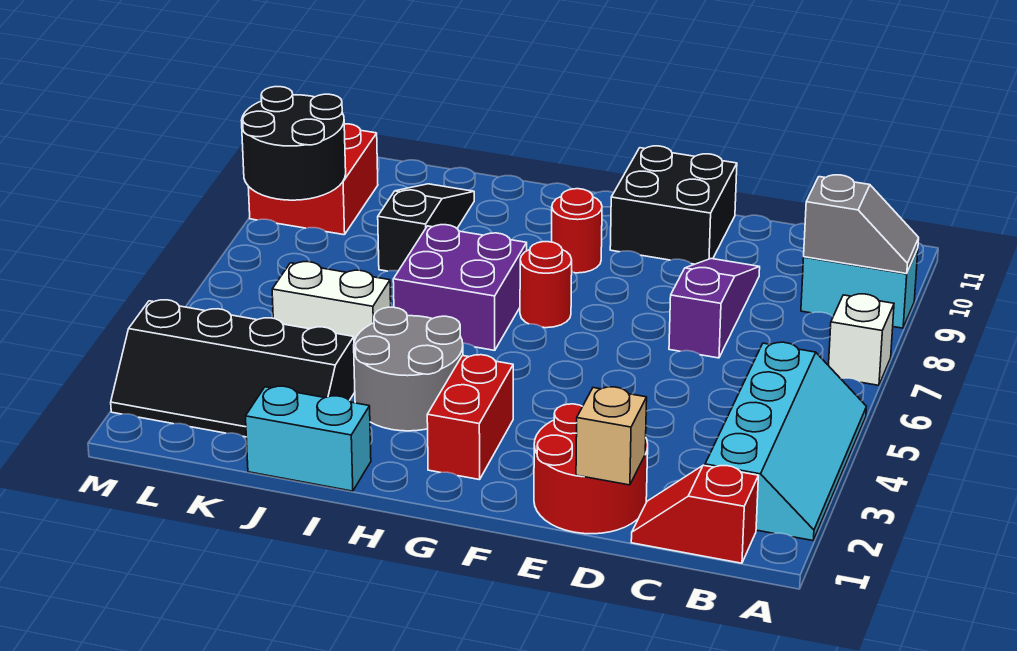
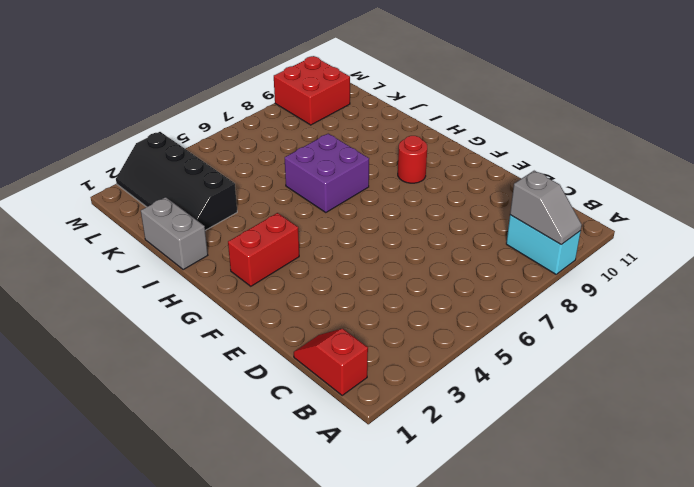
grey 1x2 brick [141,197,208,270] -> cyan 1x2 brick [246,386,371,491]
none -> cyan 2x4 slope [705,342,866,541]
none -> white 1x1 brick [829,294,894,385]
none -> red 2x2 round brick [534,404,648,534]

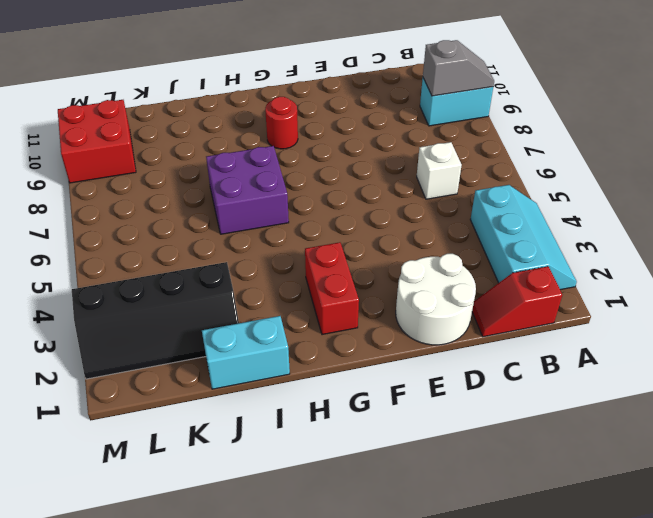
cyan 2x3 slope [470,185,577,290] -> cyan 2x4 slope [705,342,866,541]
white 1x1 brick [417,142,462,199] -> white 1x1 brick moved to [829,294,894,385]
white 2x2 round brick [396,254,476,345] -> red 2x2 round brick [534,404,648,534]
none -> purple 1x3 slope [669,259,760,358]
none -> black 2x2 brick [610,146,737,264]
none -> red 1x1 round brick [520,242,572,328]

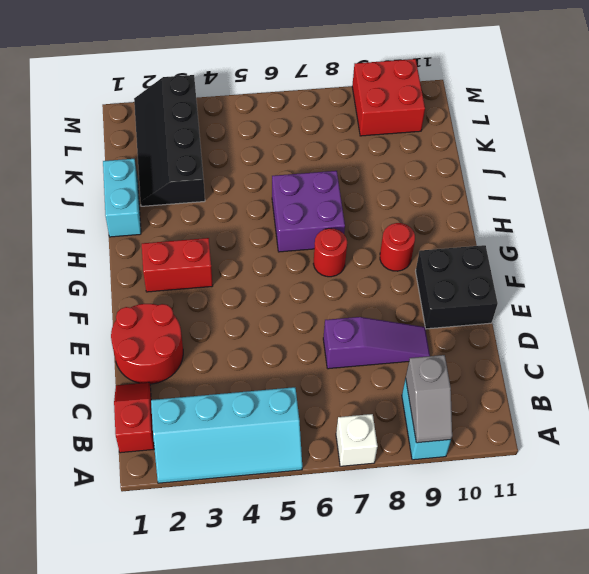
none -> grey 2x2 round brick [354,307,463,431]
none -> white 1x2 brick [272,262,391,341]
none -> black 1x3 slope [378,184,474,271]

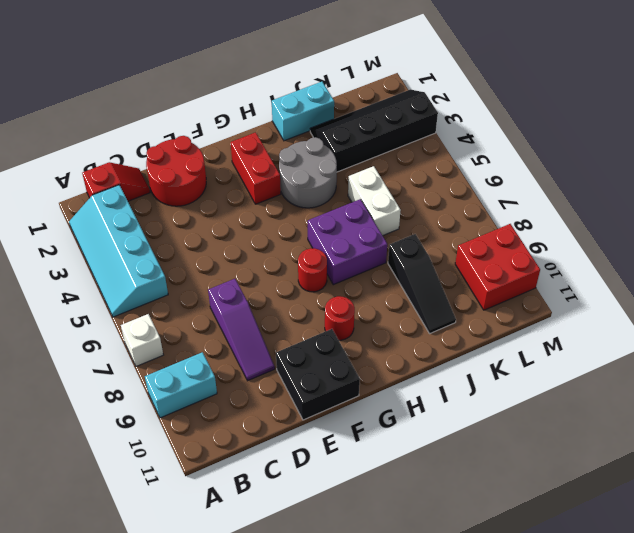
white 1x2 brick [348,166,401,236] -> white 1x2 brick turned to [272,262,391,341]
none -> grey 1x2 slope [804,175,919,274]
none -> tan 1x1 brick [576,387,647,485]
none -> black 2x2 round brick [242,87,346,200]

